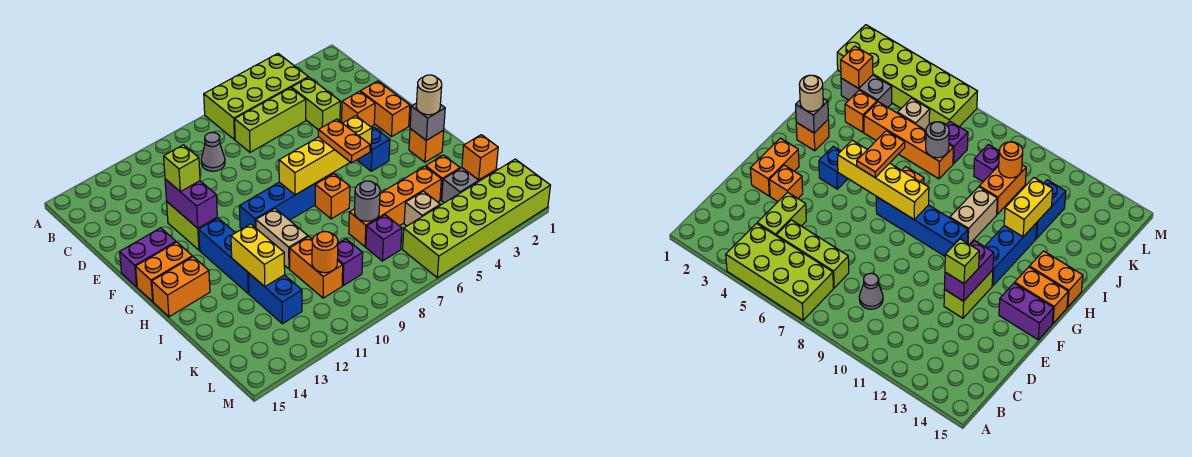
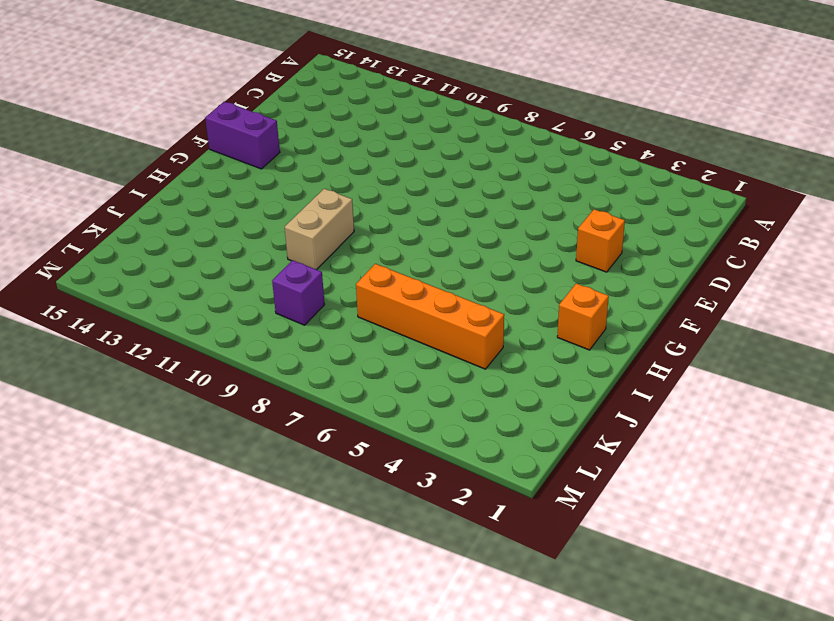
none -> lime 2x4 brick [204,54,308,140]
none -> lime 1x2 brick [292,77,340,130]
none -> lime 1x3 brick [235,88,306,152]
none -> grey 1x1 cone [201,133,225,171]

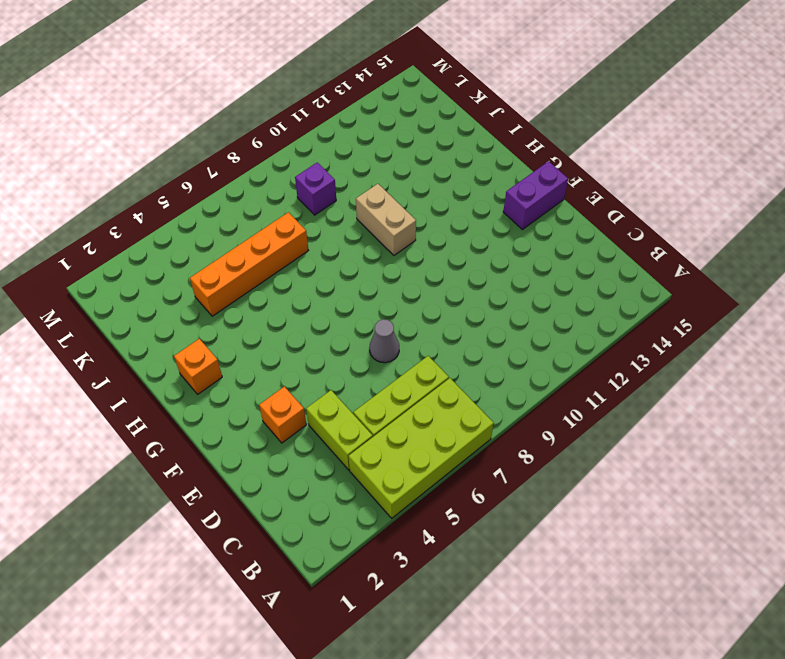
grey 1x1 cone [369,319,399,363] -> grey 1x1 cone moved to [201,133,225,171]
none -> orange 1x2 brick [360,81,410,137]
none -> lime 1x2 brick [167,202,217,250]
none -> blue 1x1 brick [357,127,390,171]
none -> blue 1x4 brick [239,173,333,229]

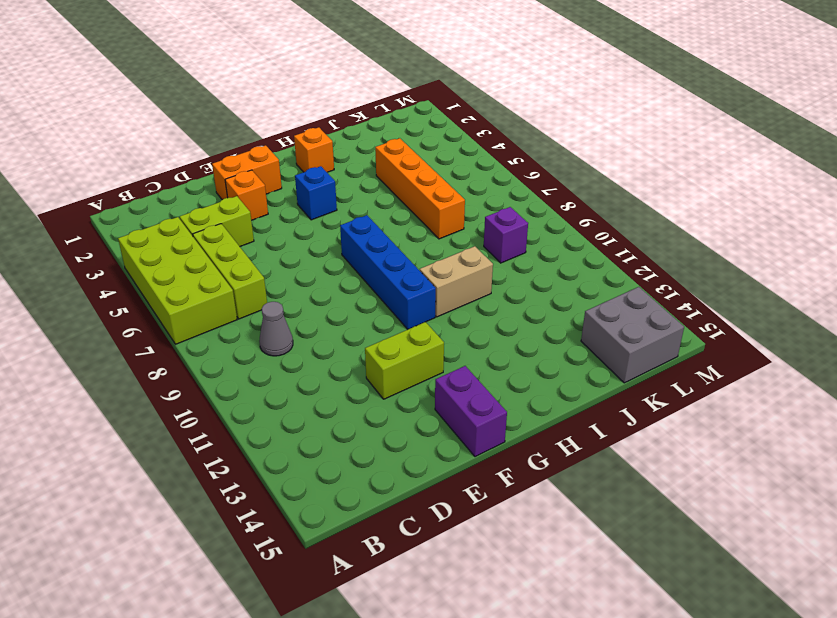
grey 2x2 brick [581,287,684,383] -> none
none -> blue 1x3 brick [199,218,249,294]
none -> orange 1x2 brick [136,242,192,302]
none -> orange 1x1 brick [315,174,350,219]
none -> orange 1x2 brick [152,257,210,317]

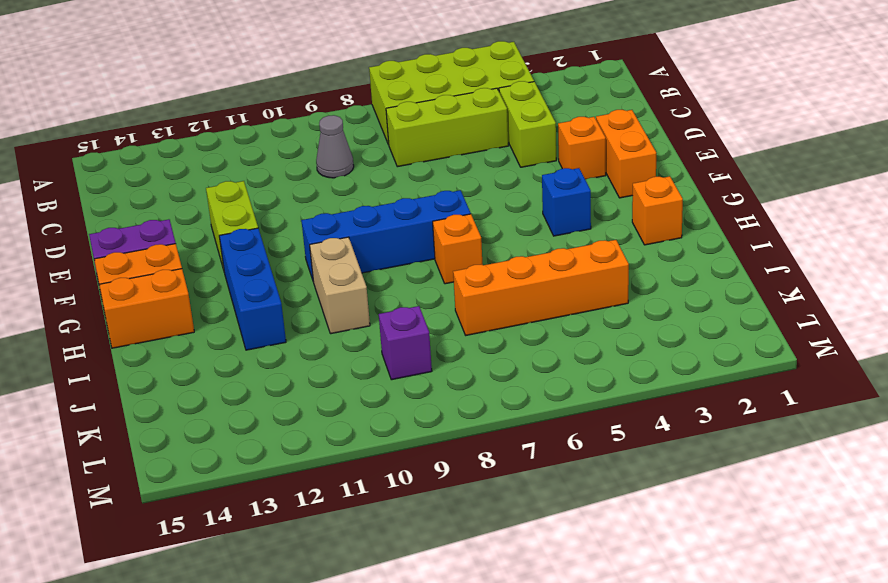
none -> orange 1x1 brick [426,155,460,200]
none -> orange 1x2 brick [290,237,343,298]
none -> blue 1x2 brick [249,274,302,324]
none -> grey 1x2 brick [442,168,496,203]

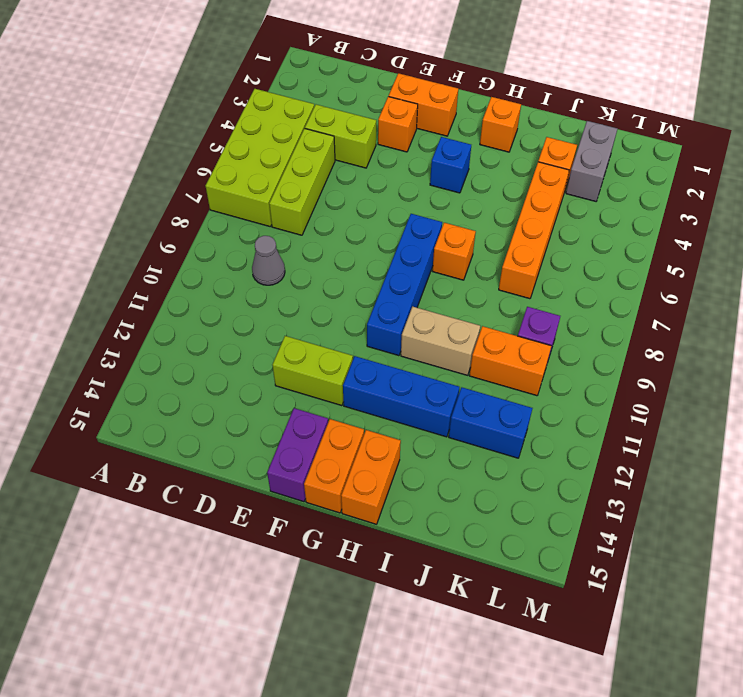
none -> tan 1x1 brick [404,191,440,226]
none -> purple 1x1 brick [366,215,402,261]
none -> lime 2x6 brick [403,159,550,278]
none -> purple 1x2 brick [165,179,217,228]

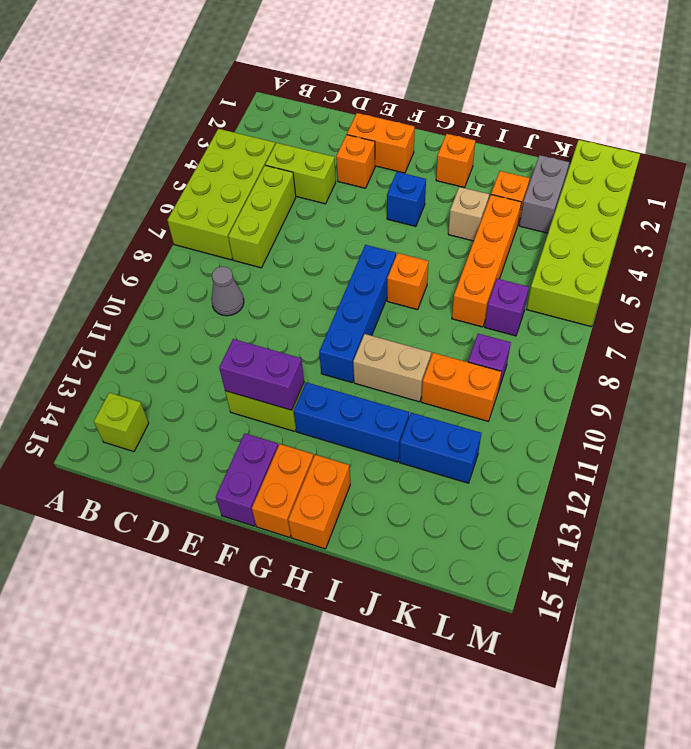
lime 1x1 brick [94,393,149,452] -> lime 1x1 brick moved to [164,145,200,192]
tan 1x1 brick [448,187,489,241] -> tan 1x1 brick moved to [404,191,440,226]
none -> yellow 1x4 brick [279,116,372,195]
none -> grey 1x1 brick [410,103,445,140]
none -> yellow 1x2 brick [231,224,285,287]
none -> grey 1x1 round brick [355,181,380,221]

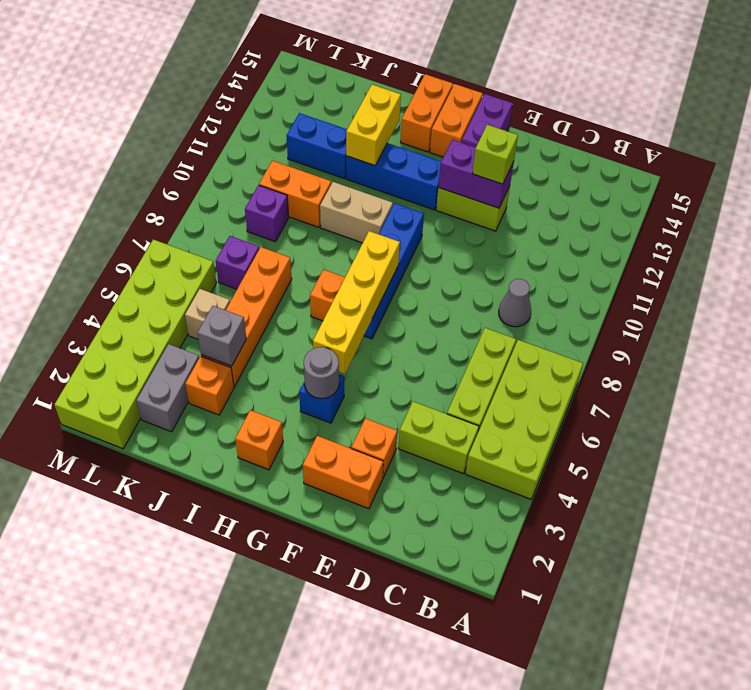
grey 1x1 round brick [304,347,339,399] -> grey 1x1 round brick moved to [355,181,380,221]
yellow 1x2 brick [346,85,401,166] -> yellow 1x2 brick turned to [231,224,285,287]
grey 1x1 brick [197,306,246,366] -> grey 1x1 brick moved to [410,103,445,140]
none -> orange 1x1 brick [462,135,498,180]
none -> orange 1x1 round brick [312,232,338,273]
none -> orange 1x2 plate [318,119,370,163]
none -> tan 1x1 round brick [416,75,442,115]

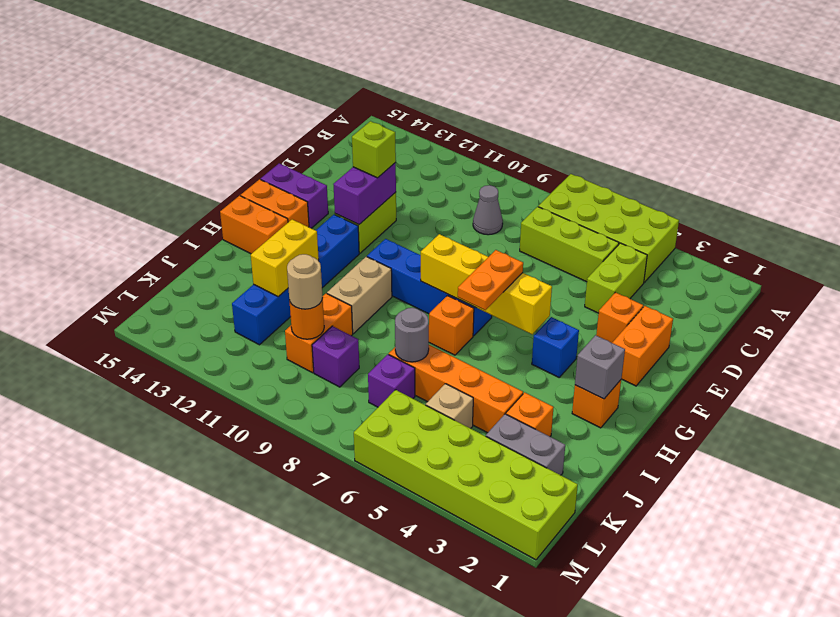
tan 1x1 round brick [287,254,323,309] -> tan 1x1 round brick moved to [416,75,442,115]
none -> orange 1x1 brick [462,135,498,180]

